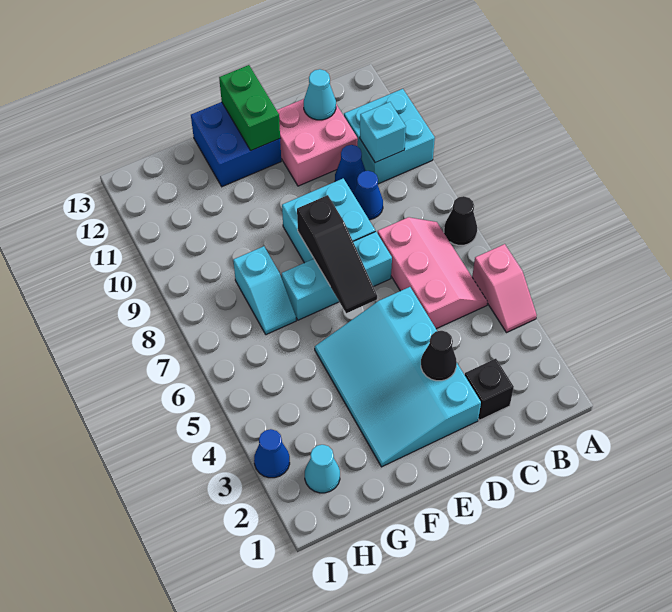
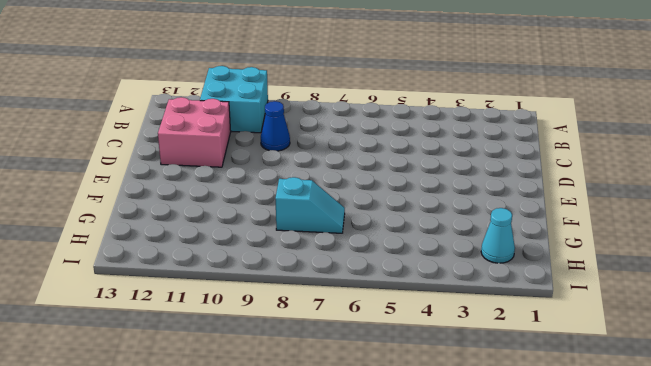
none -> pink 1x2 slope [472,244,537,332]
none -> black 1x1 cone [444,196,477,245]
none -> pink 2x3 slope [378,217,488,329]

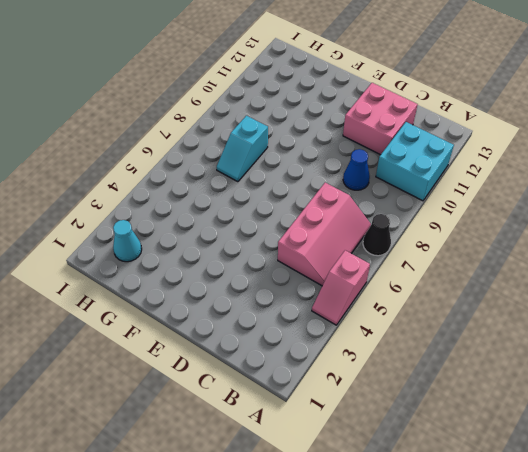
none -> black 1x1 brick [465,359,514,420]
none -> blue 1x1 cone [335,145,366,193]
none -> cyan 3x4 slope [315,287,481,467]

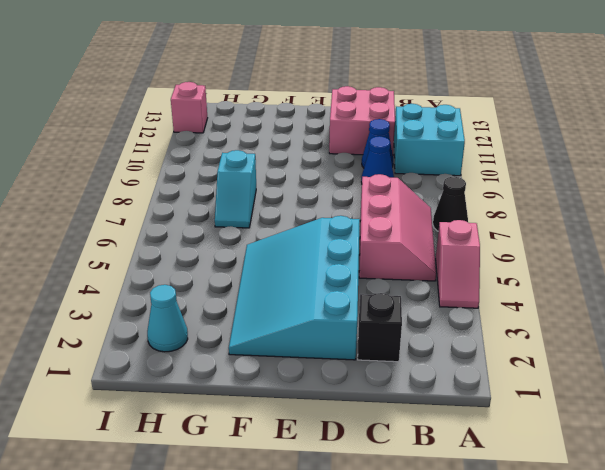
pink 1x1 brick [171,82,207,133] -> none
none -> cyan 1x3 brick [282,232,392,320]
none -> cyan 2x2 brick [282,178,375,263]
none -> blue 2x2 brick [191,102,281,187]

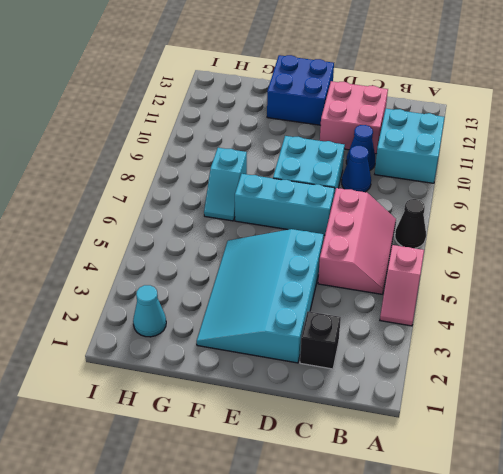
none -> blue 1x1 cone [254,429,290,478]
none -> cyan 1x1 brick [360,102,406,163]
none -> cyan 1x1 cone [304,69,336,120]

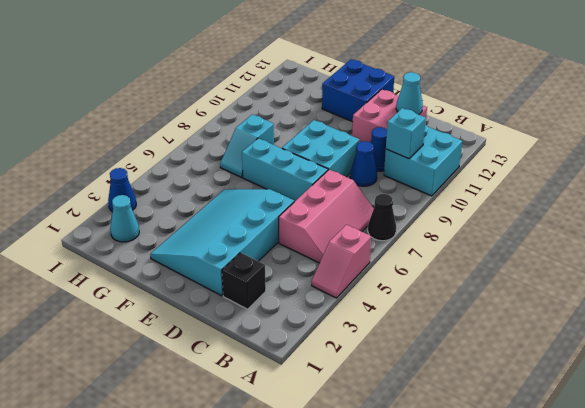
none -> black 1x1 cone [421,331,457,381]
none -> black 1x3 slope [297,195,377,313]
none -> green 1x2 brick [219,65,280,151]

